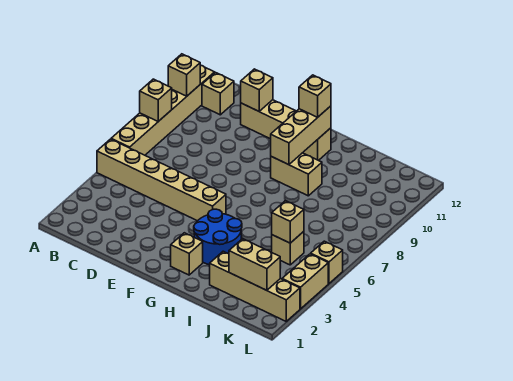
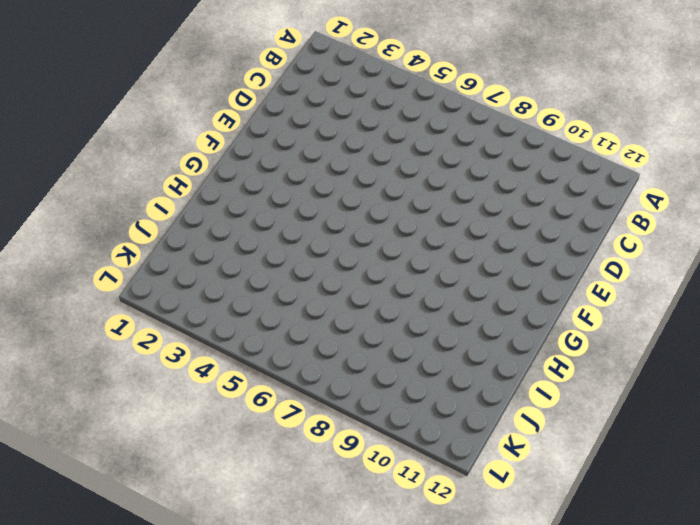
none -> tan 1x6 brick [97,139,226,221]
none -> tan 1x6 brick [111,65,215,155]
none -> tan 1x1 brick [202,73,234,115]

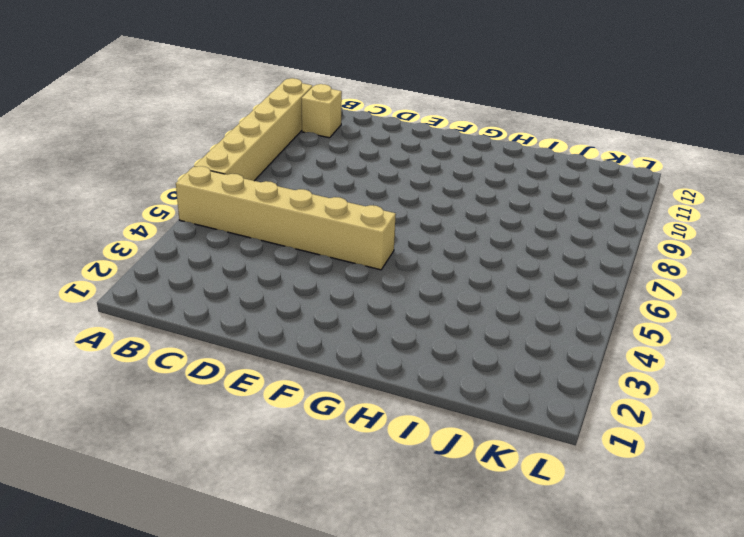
none -> tan 1x4 brick [241,100,331,161]
none -> tan 1x1 brick [171,233,203,275]
none -> blue 2x2 round brick [194,209,242,265]

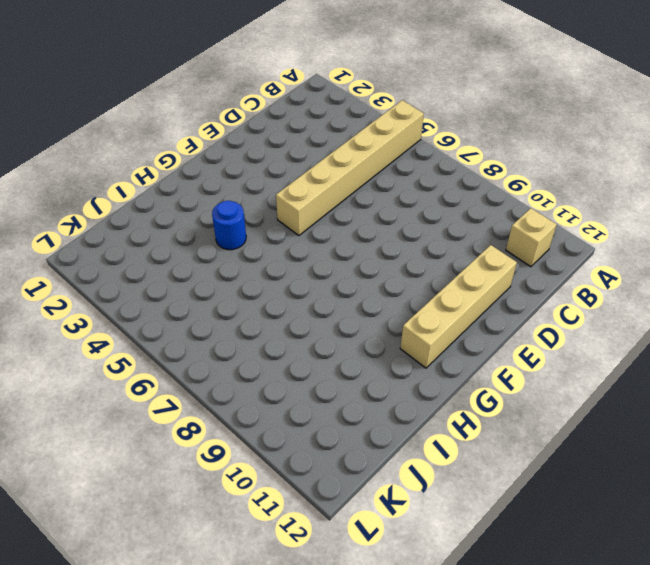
blue 1x1 round brick [212,201,246,250] -> blue 2x2 round brick [194,209,242,265]
none -> tan 1x6 brick [111,65,215,155]
none -> tan 1x1 brick [171,233,203,275]
none -> tan 1x2 brick [271,153,322,196]

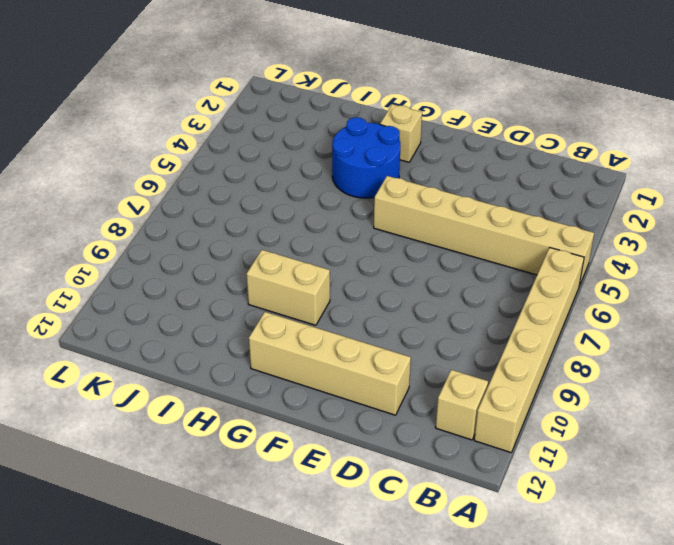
none -> tan 1x4 brick [210,251,300,321]
none -> tan 1x1 brick [272,232,304,265]
none -> tan 1x2 brick [282,254,328,309]

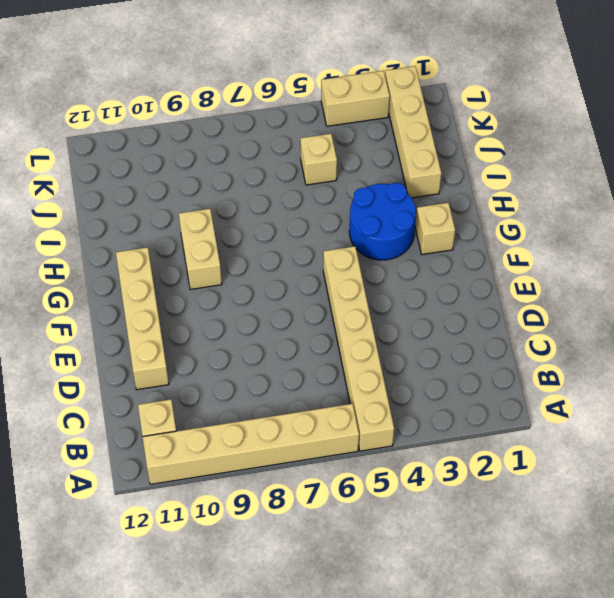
none -> tan 1x1 brick [311,241,343,283]
none -> tan 1x1 brick [140,79,172,121]
none -> tan 1x1 brick [168,54,200,96]

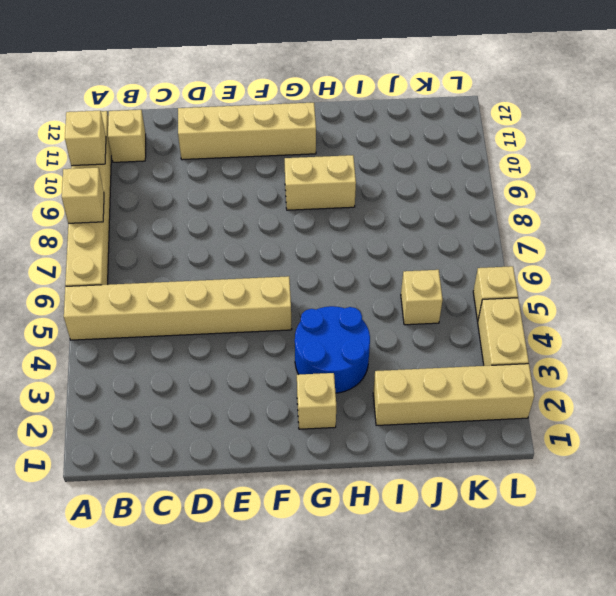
none -> tan 1x1 brick [241,69,273,111]
none -> tan 1x3 brick [271,106,331,165]
none -> tan 1x2 brick [229,239,280,290]

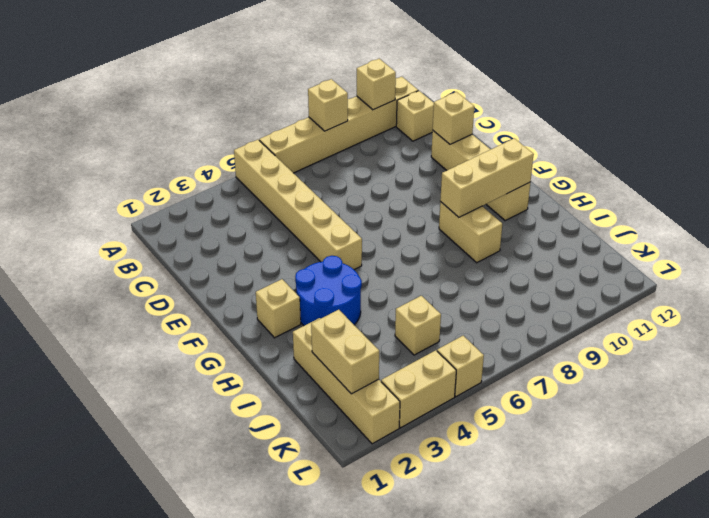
none -> tan 1x1 brick [272,201,304,243]
none -> tan 1x1 brick [299,75,331,117]

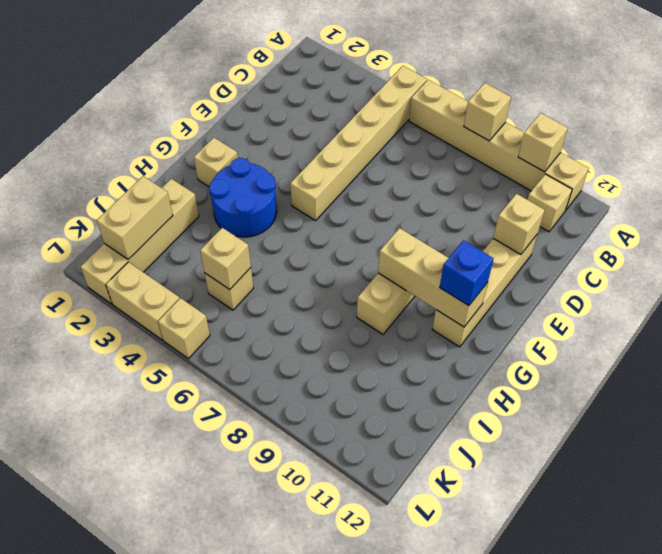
blue 1x1 brick [440,240,494,306] -> tan 1x1 brick [299,75,331,117]

